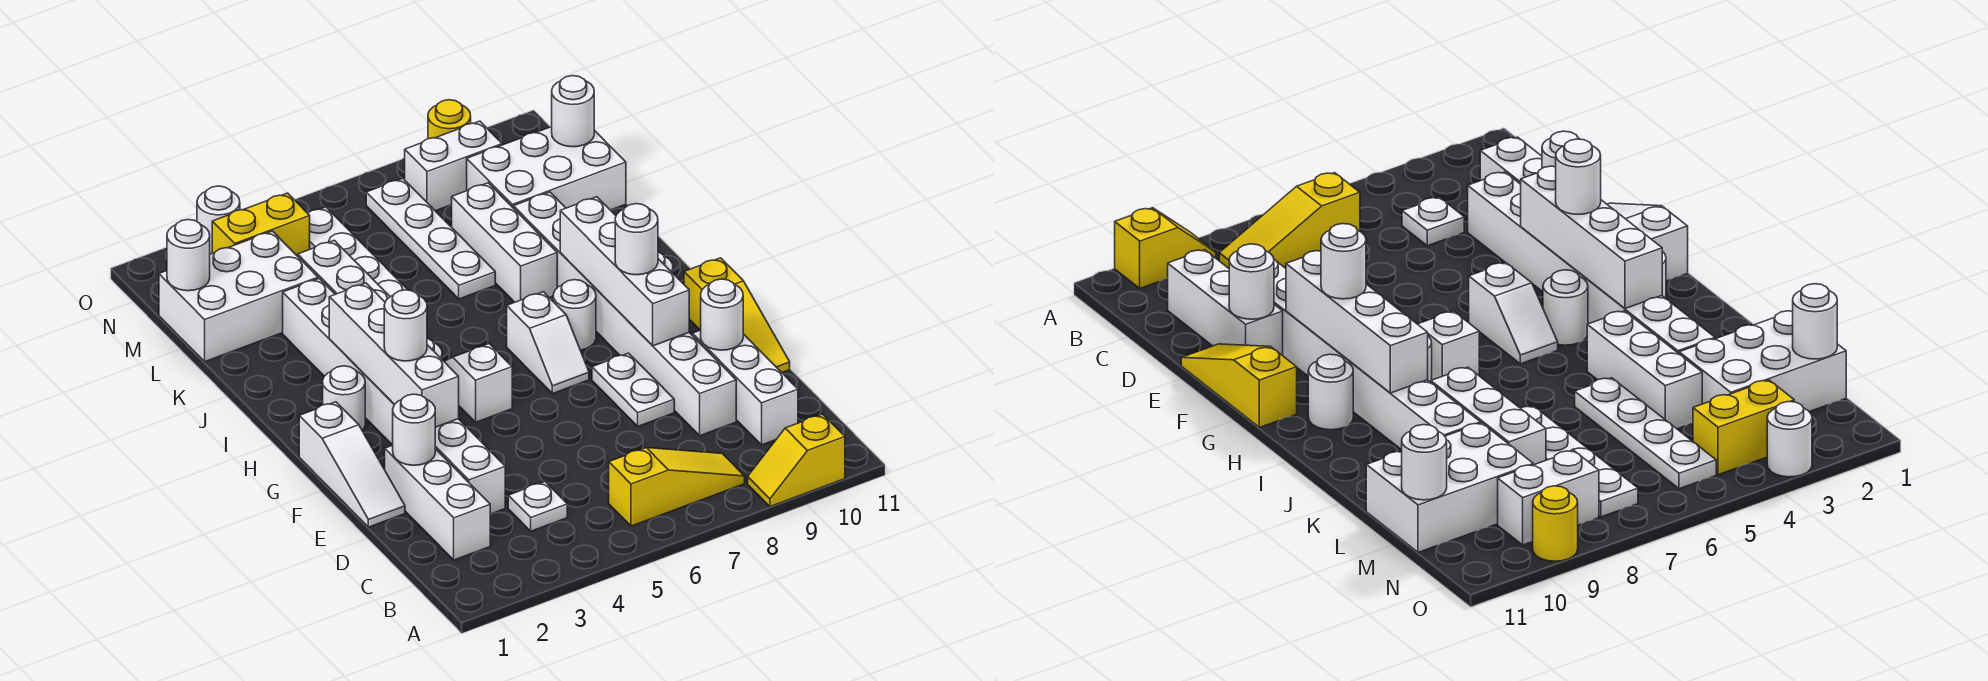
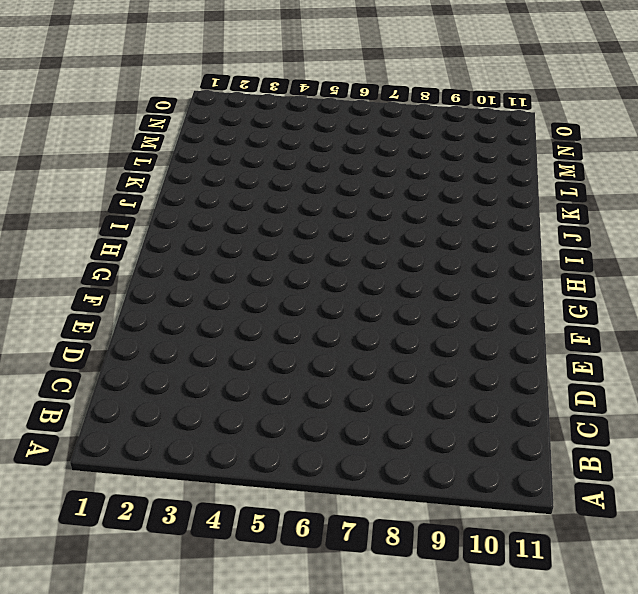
none -> yellow 1x2 slope [748,414,845,507]
none -> yellow 1x3 slope [609,448,745,526]
none -> white 1x3 brick [385,445,490,560]
none -> white 1x1 plate [508,482,567,531]

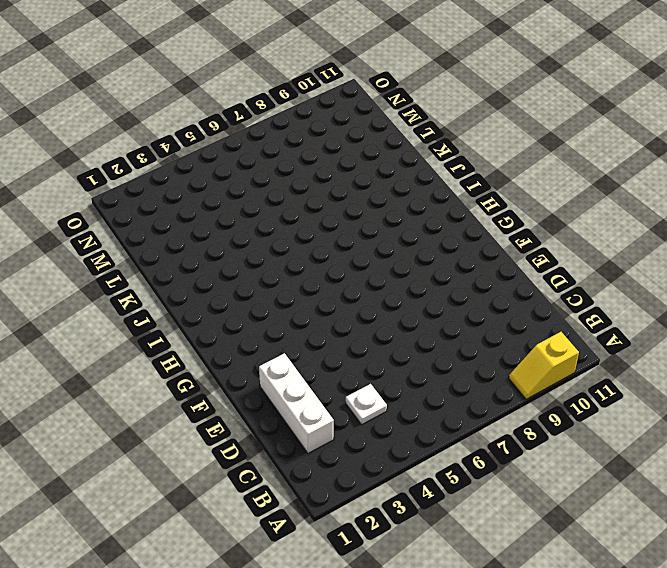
none -> yellow 1x3 slope [609,448,745,526]
none -> white 1x3 brick [692,330,798,445]
none -> white 1x8 brick [283,279,505,514]
none -> white 1x8 brick [513,192,736,436]

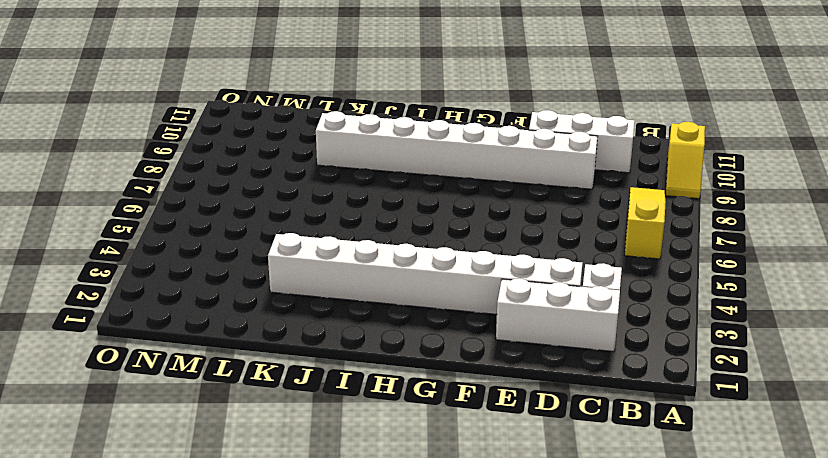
none -> white 1x3 slope [299,402,405,527]
none -> white 1x2 plate [592,353,674,426]
none -> yellow 1x3 slope [684,258,790,373]
none -> white 1x2 slope [444,344,512,422]

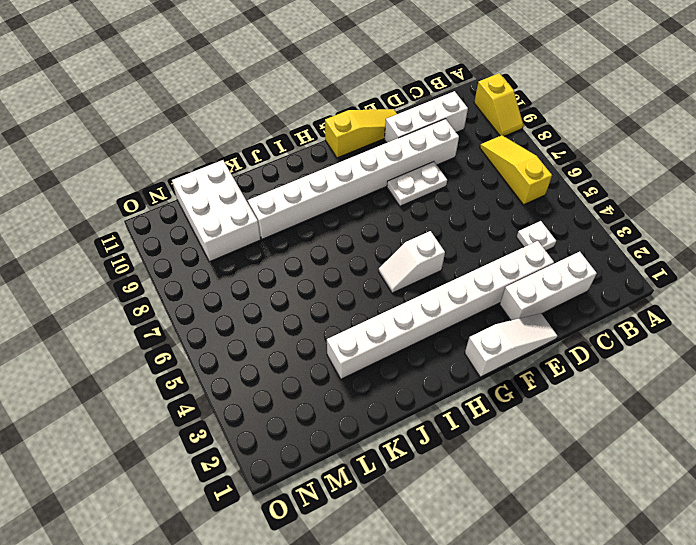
none -> white 1x2 slope [507,292,589,394]
none -> white 1x1 round brick [323,366,365,430]
none -> white 1x1 round brick [1543,270,1588,345]
none -> white 1x1 round brick [553,280,596,350]

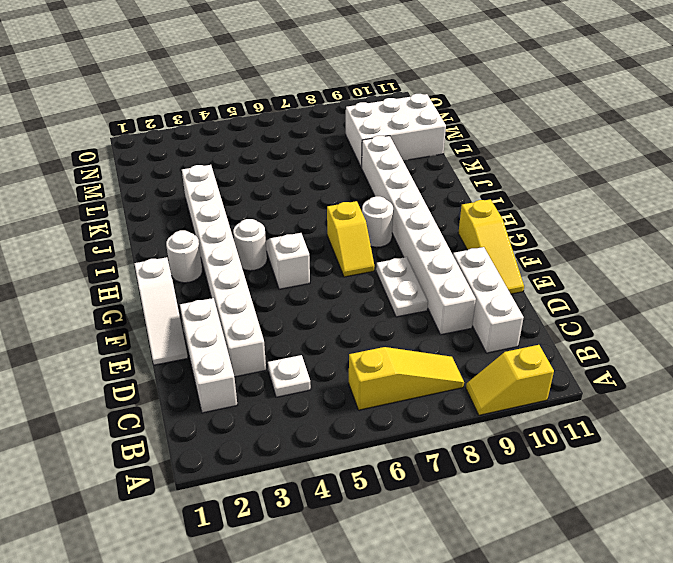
yellow 1x2 slope [327,201,375,277] -> white 1x2 slope [507,292,589,394]
none -> white 1x1 round brick [1308,354,1353,430]
none -> white 1x3 brick [298,240,390,302]
none -> white 1x3 brick [452,183,557,302]
none -> white 1x4 plate [308,207,408,297]

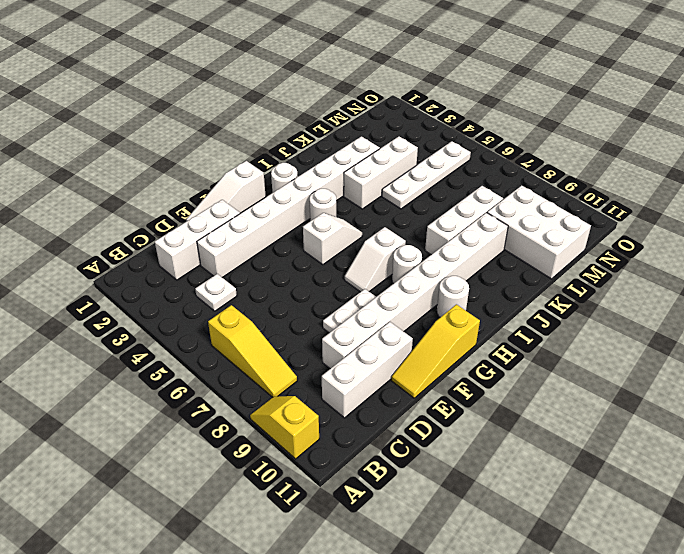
none -> white 1x4 plate [366,178,495,299]
none -> white 2x3 brick [159,231,318,362]
none -> yellow 1x2 brick [212,193,310,256]
none -> white 1x2 brick [405,121,502,211]

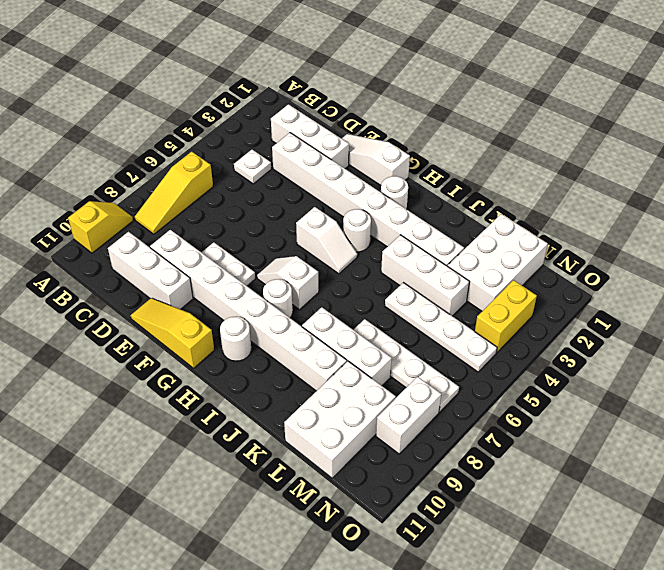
none -> white 1x1 round brick [197,186,240,254]
none -> yellow 1x1 round brick [428,100,471,139]
none -> white 1x1 round brick [393,394,435,465]
none -> white 1x1 round brick [701,279,743,350]

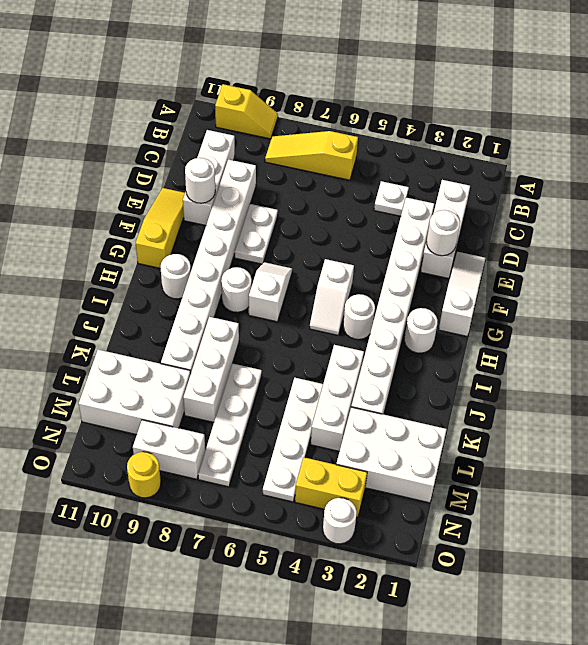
none -> white 1x4 brick [329,283,459,427]
none -> white 1x4 brick [560,197,689,346]
none -> white 1x1 round brick [167,220,210,291]
none -> white 1x1 round brick [552,76,594,147]

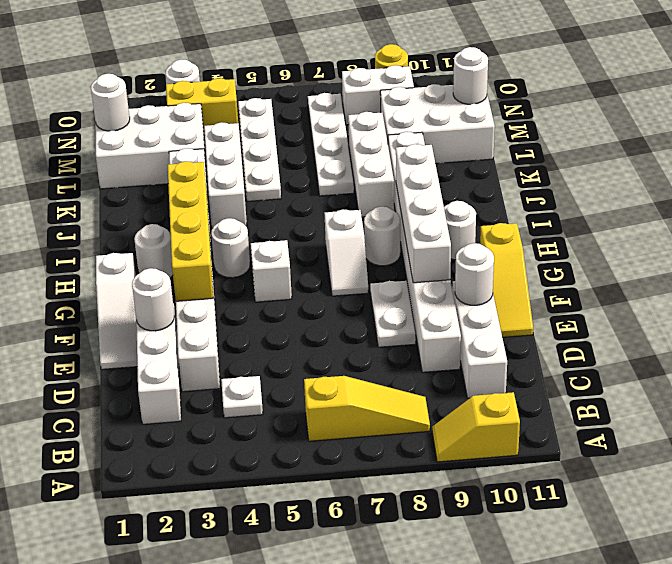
yellow 1x4 brick [168,161,213,301] -> white 1x4 brick [329,283,459,427]
none -> white 1x1 round brick [384,290,427,361]
none -> white 1x1 round brick [615,204,658,275]

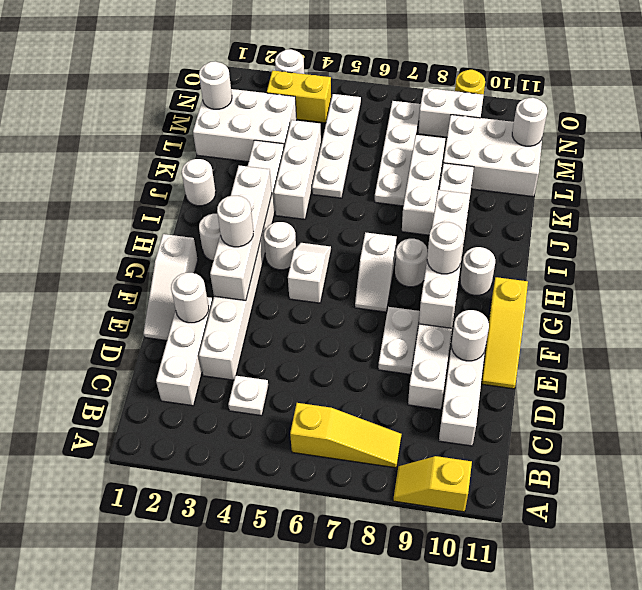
white 1x1 round brick [182,159,216,206] -> none

